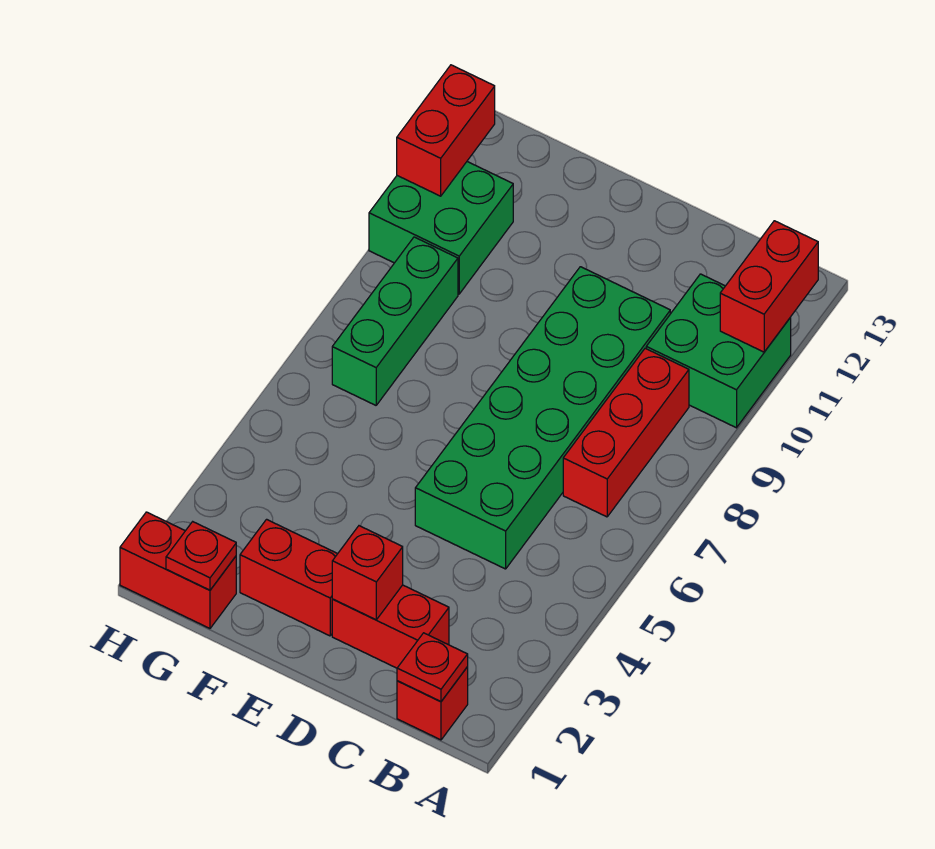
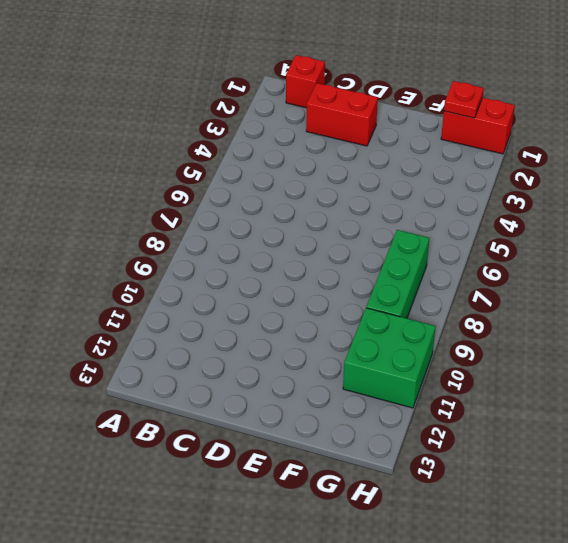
none -> green 2x2 brick [646,274,791,428]
none -> red 1x3 brick [563,348,689,517]
none -> green 2x6 brick [415,267,670,569]

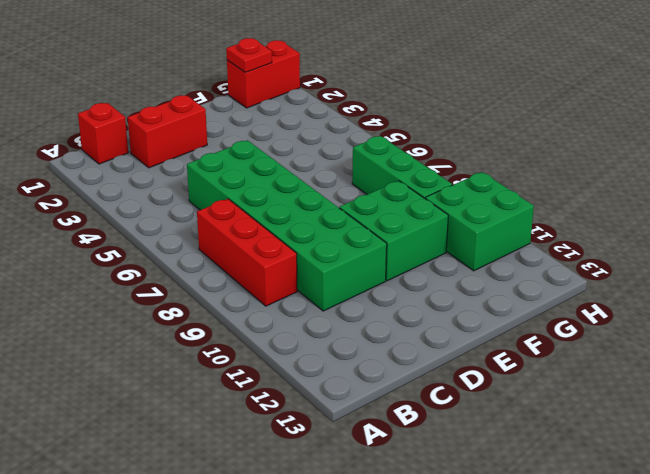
green 2x2 brick [339,181,448,281] -> green 2x2 brick moved to [646,274,791,428]
none -> red 1x2 brick [240,519,337,636]
none -> red 1x2 brick [720,221,818,352]
none -> red 1x1 plate [397,633,468,702]

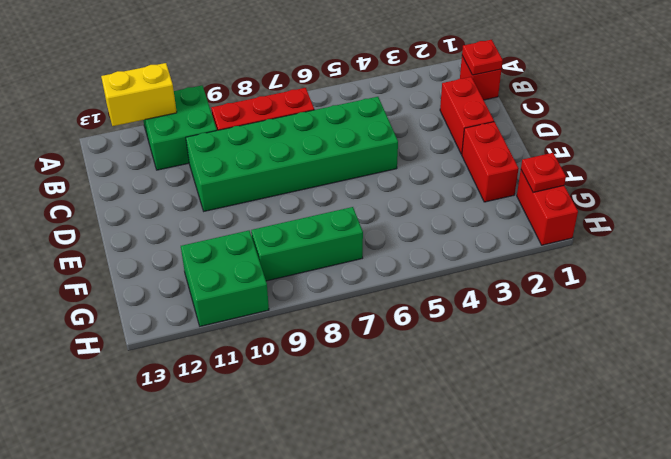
yellow 1x2 brick [101,63,177,126] -> red 1x2 brick [720,221,818,352]
none -> red 1x1 brick [332,526,403,620]
none -> red 1x2 brick [397,65,495,196]

